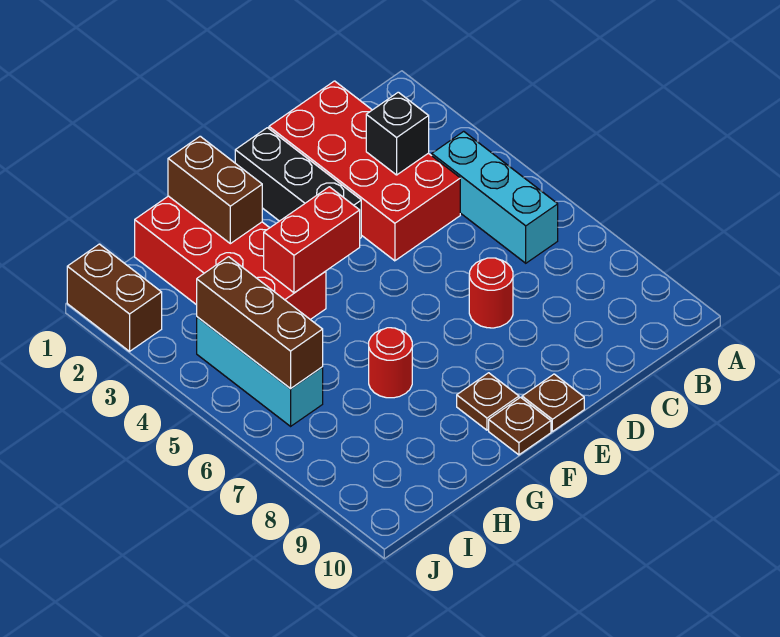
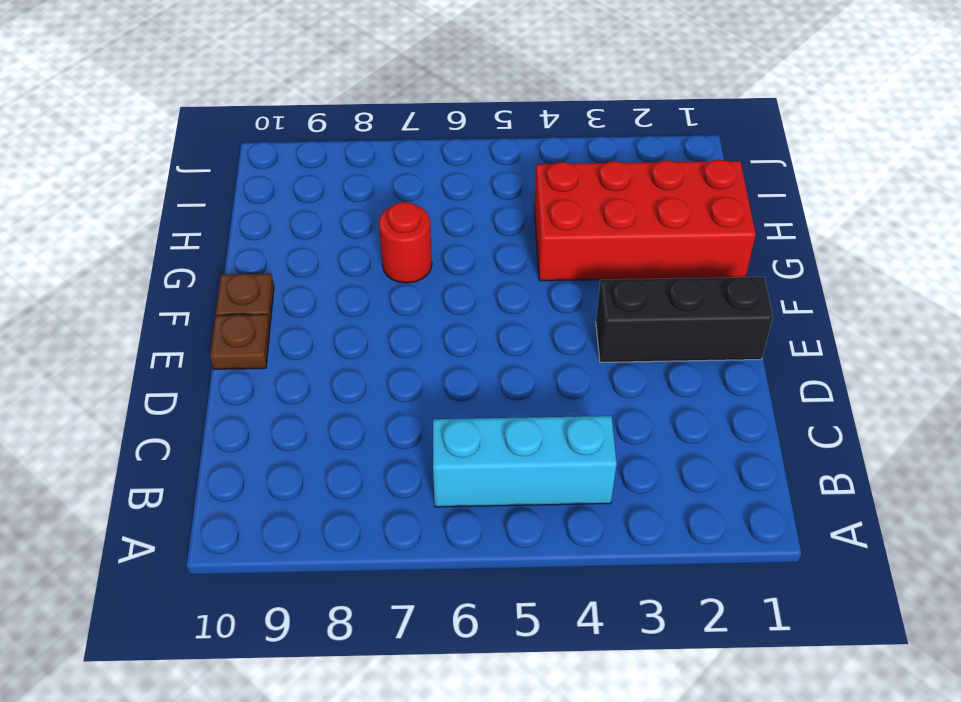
none -> red 2x4 brick [269,81,460,261]
none -> red 1x1 round brick [469,258,513,328]
none -> brown 1x1 plate [457,373,519,430]

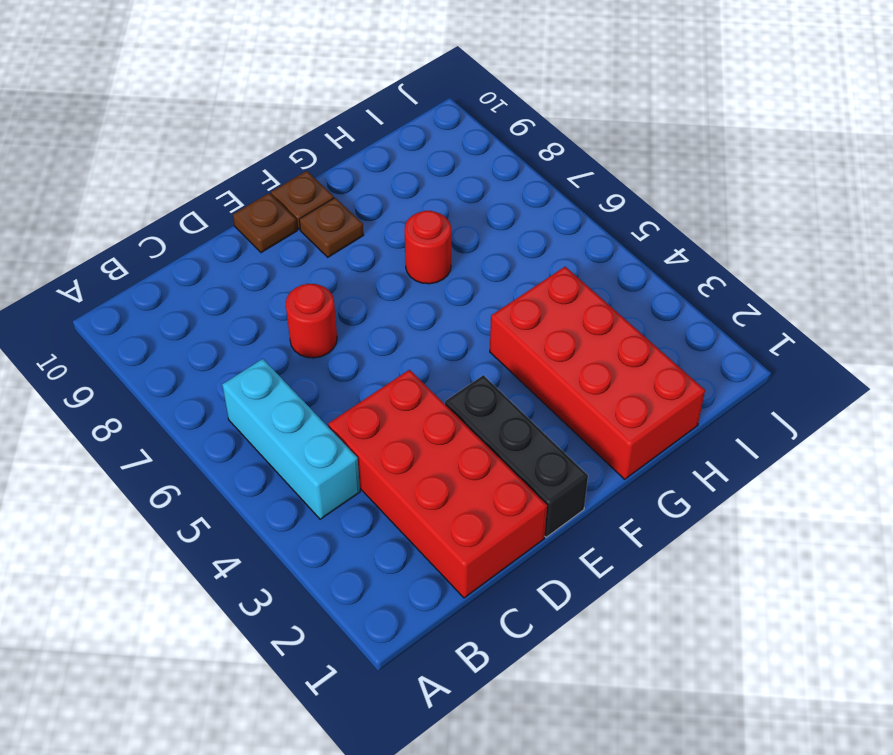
none -> cyan 1x3 brick [197,317,323,426]
none -> brown 1x2 brick [67,244,162,351]
none -> black 1x1 brick [366,92,429,175]

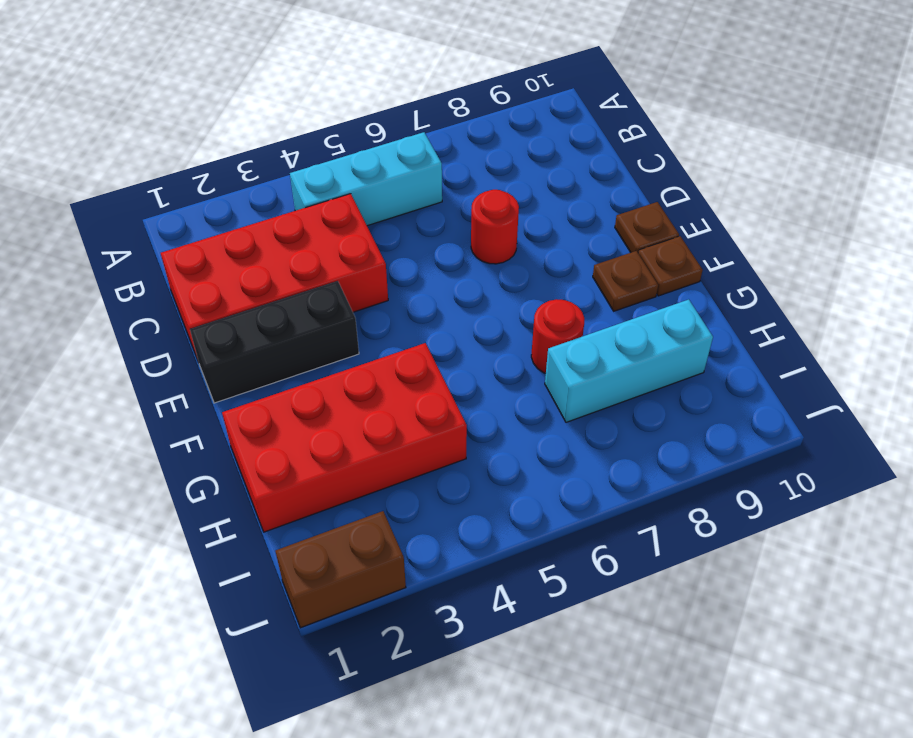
cyan 1x3 brick [545,299,713,422] -> cyan 1x3 brick moved to [197,317,323,426]
none -> black 1x1 brick [366,92,429,175]
none -> red 1x2 brick [264,187,360,293]
none -> brown 1x2 brick [168,136,262,244]

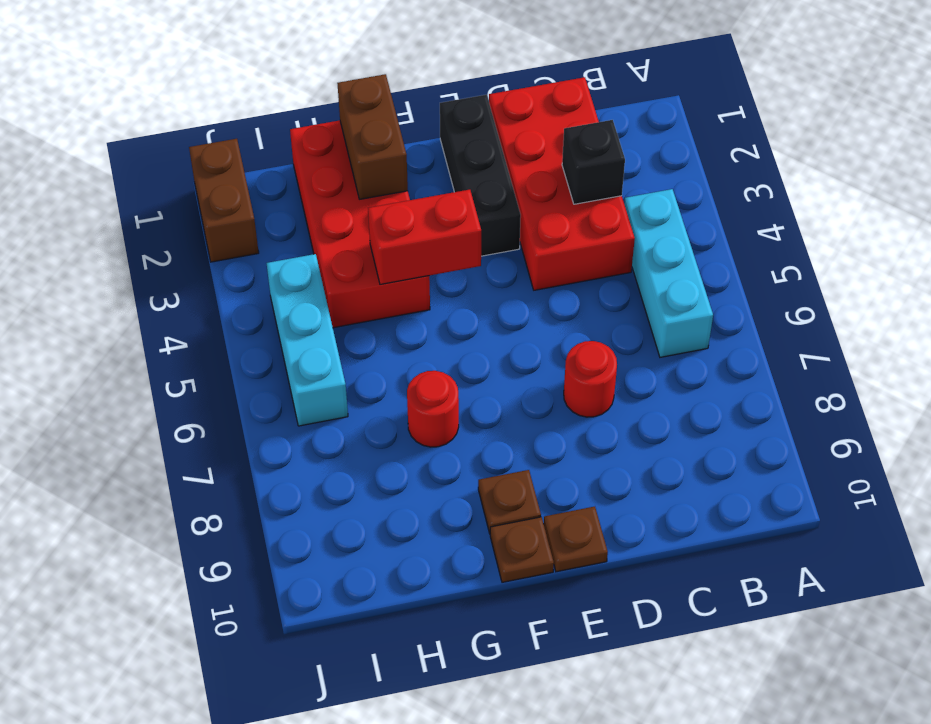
none -> brown 1x3 brick [197,257,323,389]

